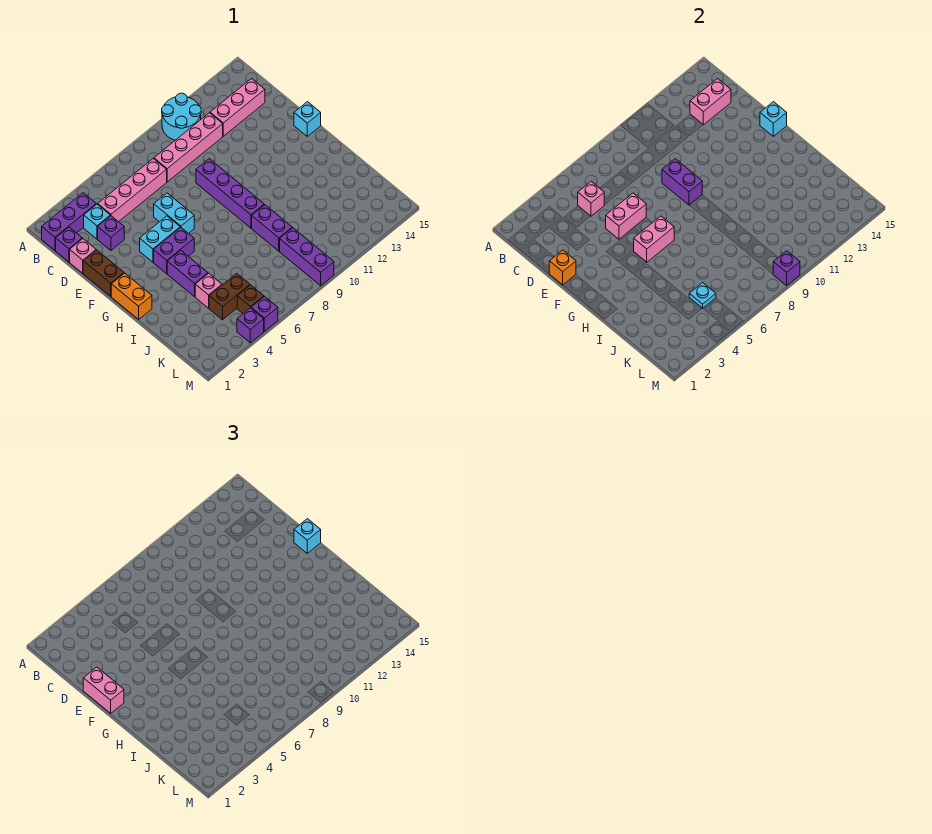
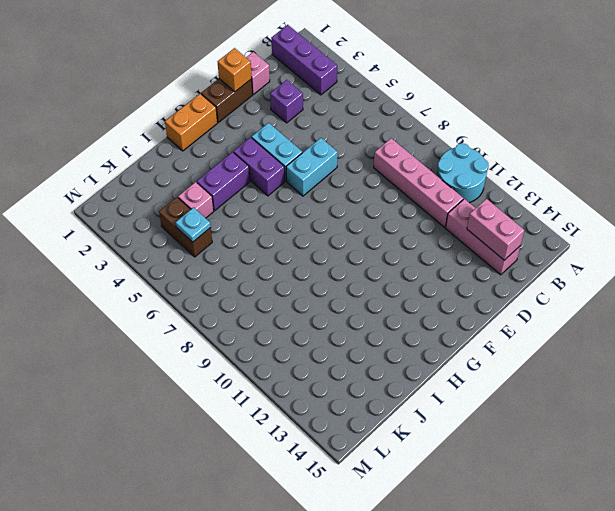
none -> purple 1x1 brick [56,227,82,262]
none -> cyan 1x1 brick [84,204,110,239]
none -> pink 1x4 brick [98,159,167,222]
none -> purple 1x4 brick [196,159,264,228]

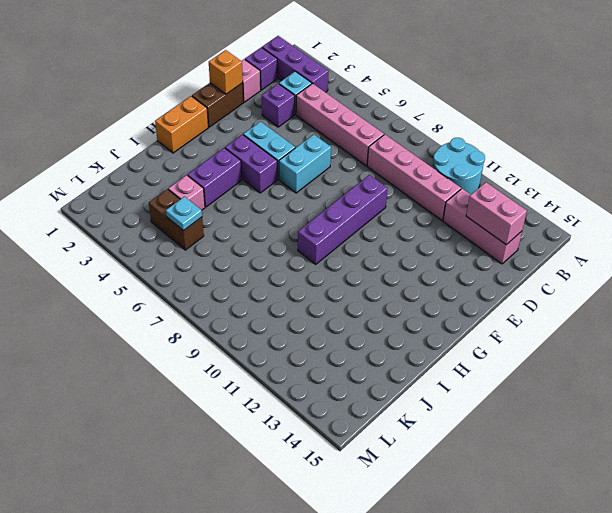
none -> cyan 1x1 brick [294,102,321,136]
none -> purple 1x2 brick [252,205,292,251]
none -> purple 1x3 brick [280,228,334,286]
none -> brown 1x1 brick [237,285,264,314]

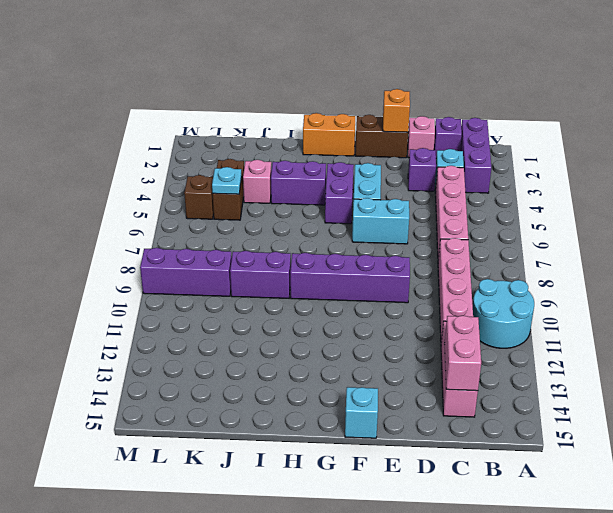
none -> purple 1x1 brick [237,308,264,343]
none -> purple 1x1 brick [251,297,278,331]
none -> pink 1x1 brick [578,181,604,216]
none -> pink 1x2 brick [606,193,646,239]

